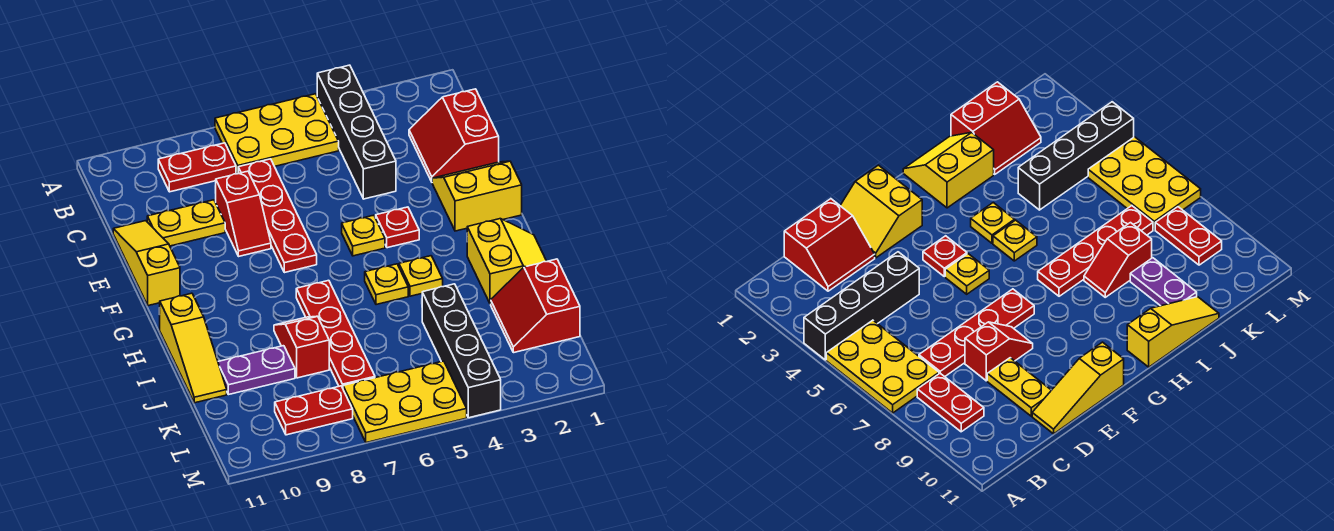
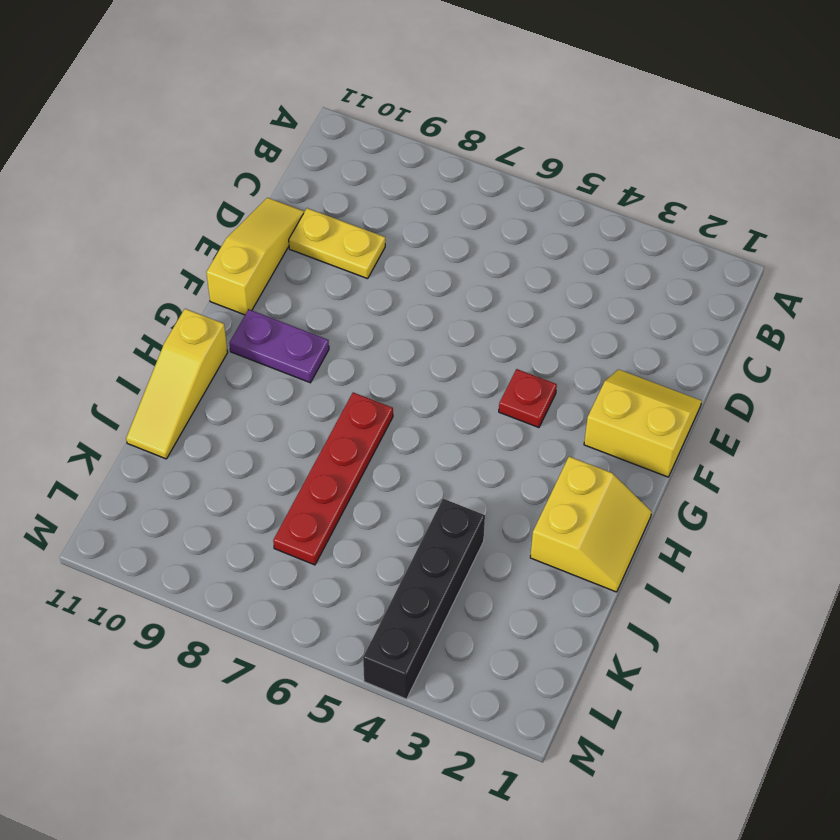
purple 1x2 plate [230,310,329,383] -> purple 1x2 plate moved to [218,346,295,395]
none -> black 1x4 brick [317,65,396,199]
none -> yellow 2x3 plate [215,94,339,174]
none -> red 1x2 plate [158,143,236,192]

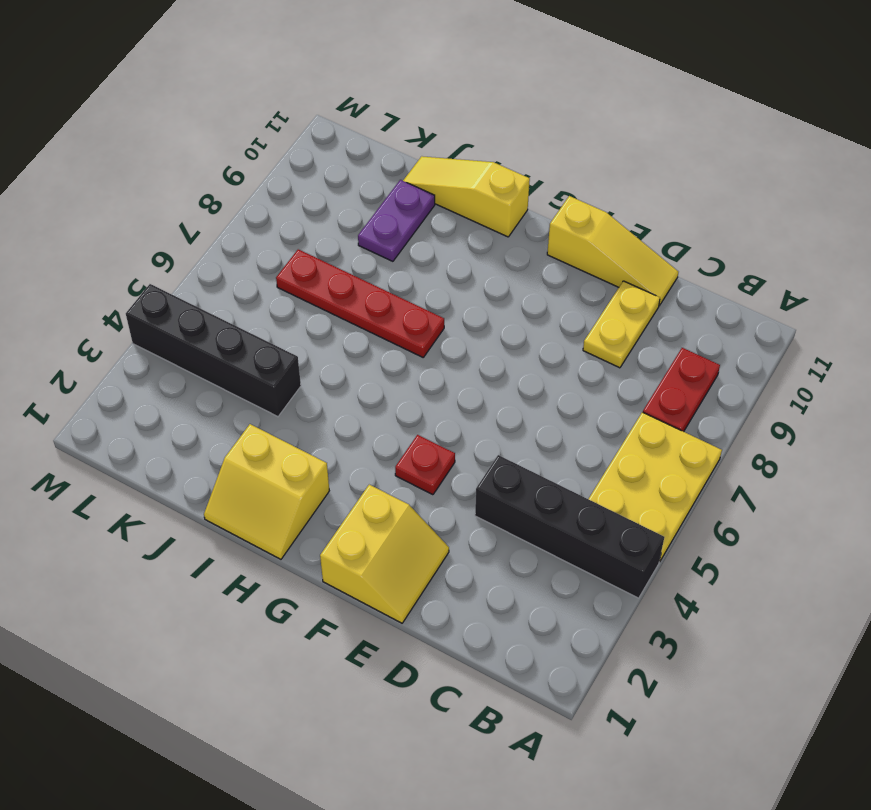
none -> red 2x2 slope [409,89,499,182]
none -> red 1x4 plate [238,159,317,273]
none -> red 1x2 slope [215,171,271,256]

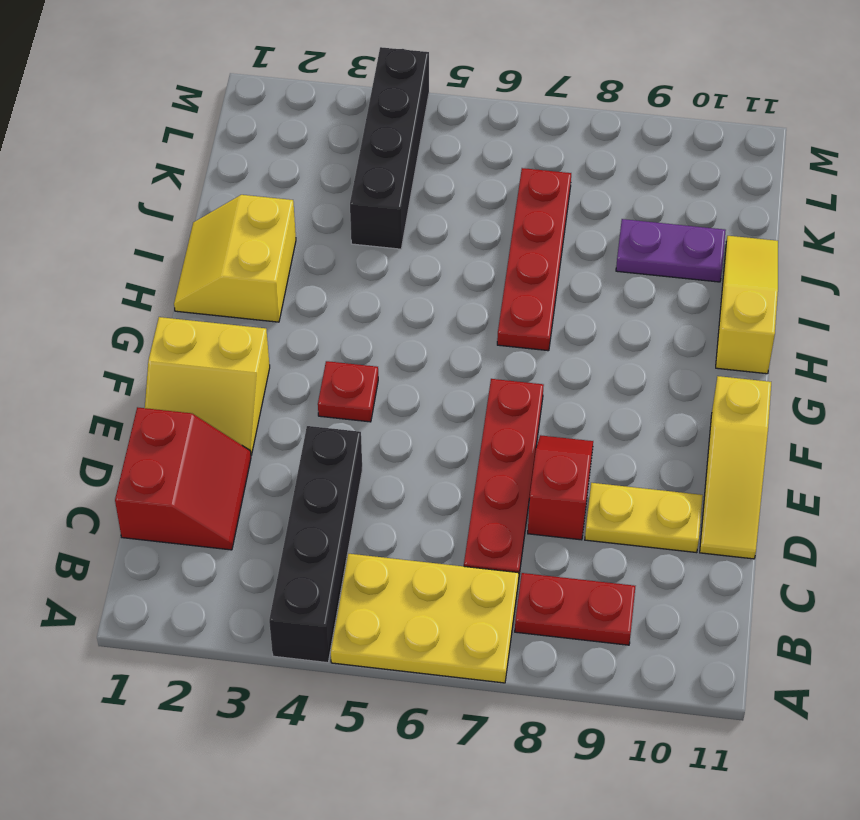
none -> yellow 1x1 plate [342,215,385,256]
none -> yellow 1x1 plate [399,256,443,296]
none -> yellow 1x1 plate [365,264,408,305]

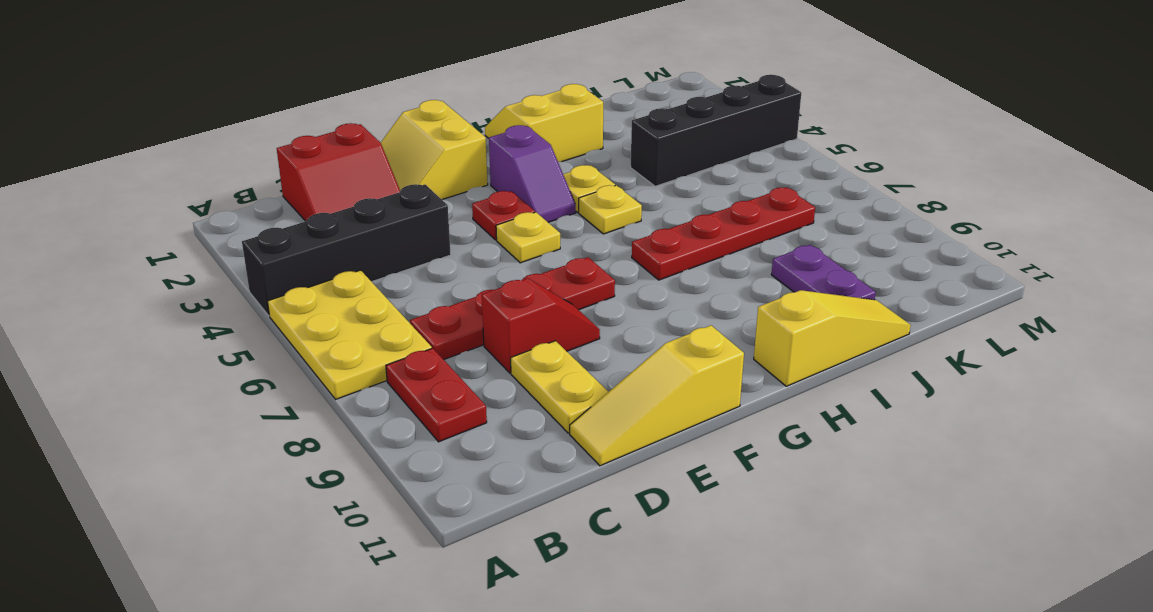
purple 1x2 slope [489,125,576,222] -> none
none -> red 1x2 slope [274,316,329,378]
none -> red 2x2 slope [491,259,580,353]
none -> yellow 2x3 plate [343,361,467,443]

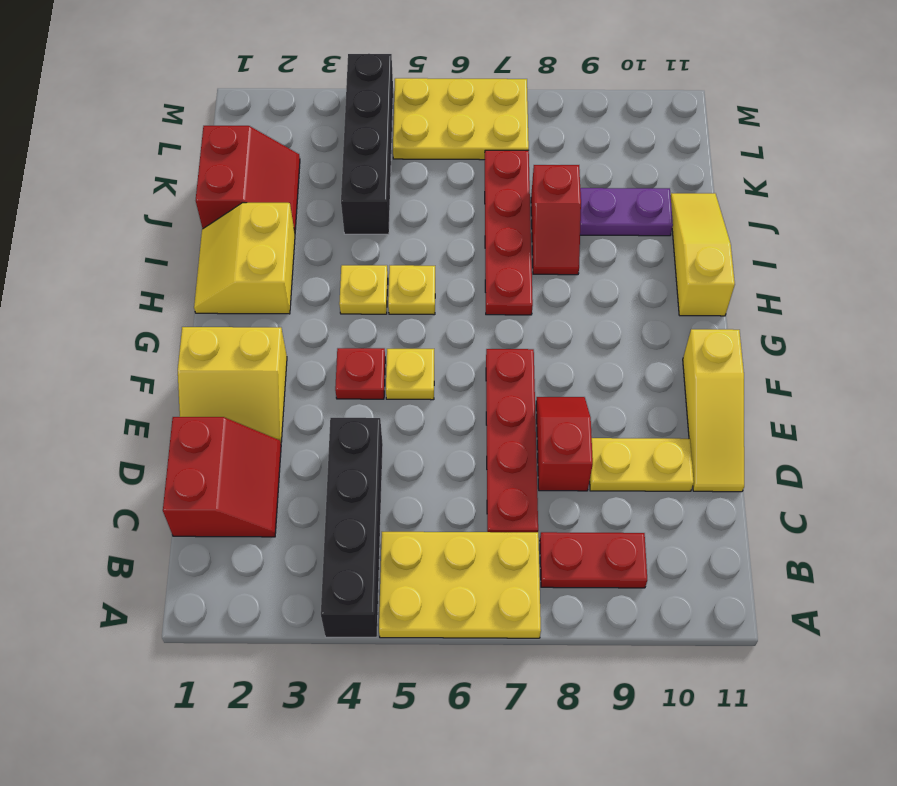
none -> red 1x2 plate [275,386,353,435]

